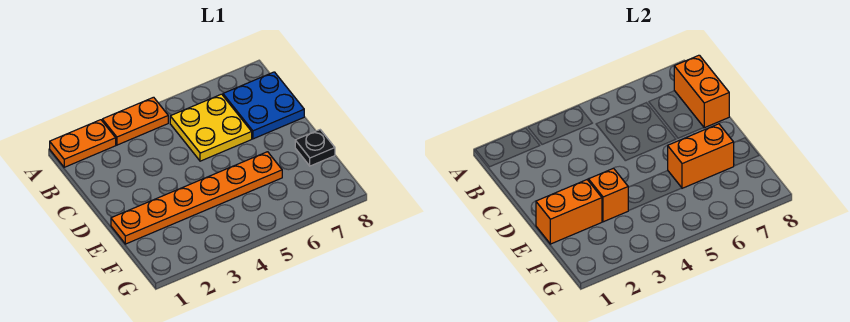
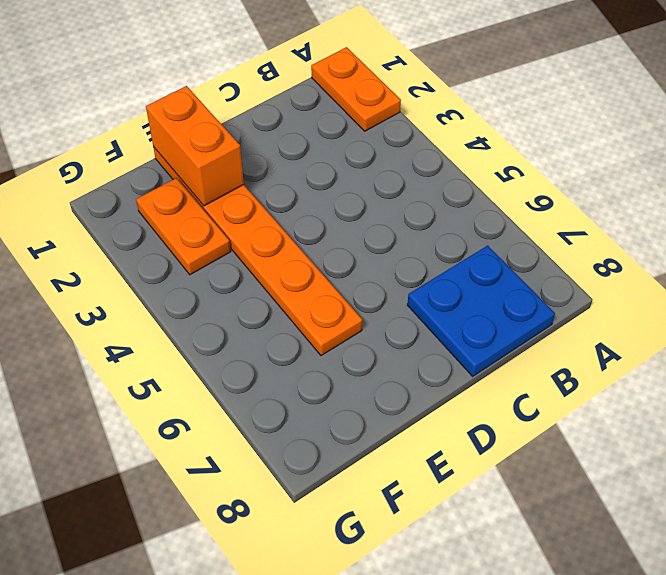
orange 1x2 plate [136,178,231,275] -> orange 1x2 plate moved to [102,97,168,145]
none -> yellow 2x2 plate [170,94,252,161]
none -> black 1x1 plate [295,130,335,166]

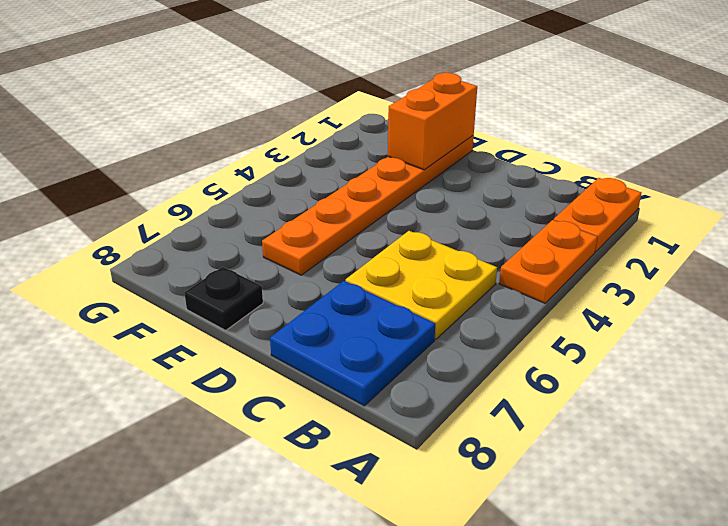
none -> orange 1x2 brick [674,55,729,128]
none -> orange 1x1 brick [589,168,628,222]

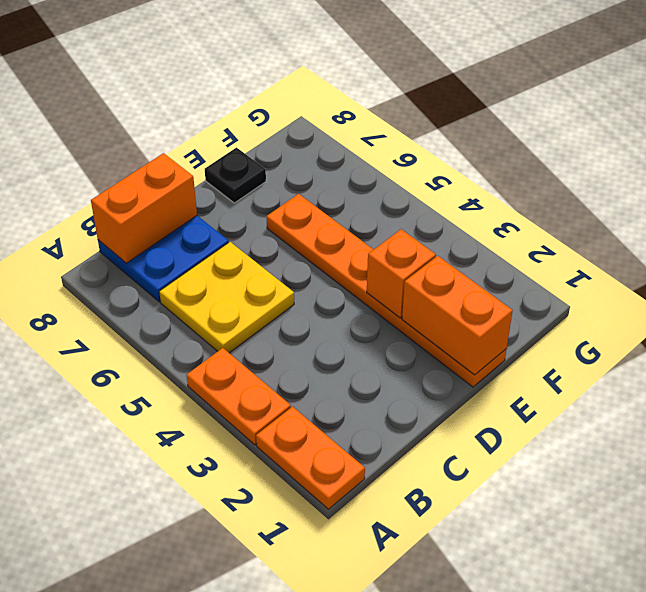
none -> orange 1x2 brick [668,124,734,188]

